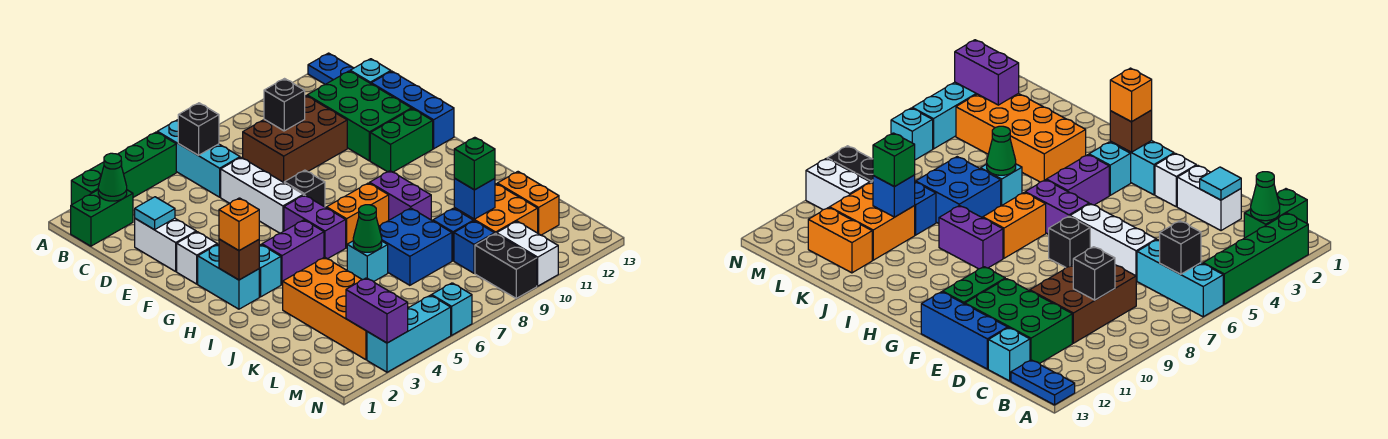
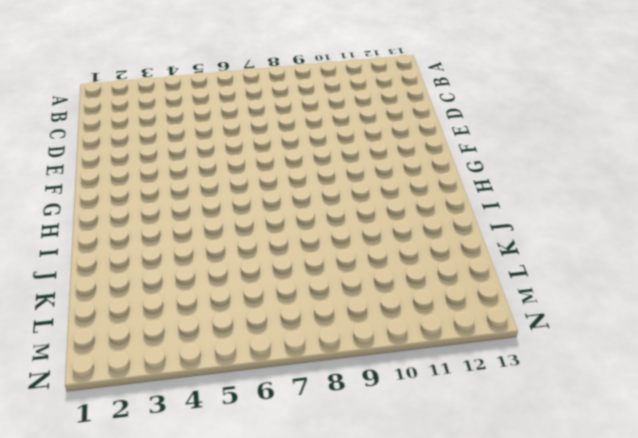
none -> green 1x4 brick [71,132,176,205]
none -> cyan 1x3 brick [157,120,240,197]
none -> blue 1x2 plate [308,53,353,84]
none -> green 1x2 brick [71,190,133,246]

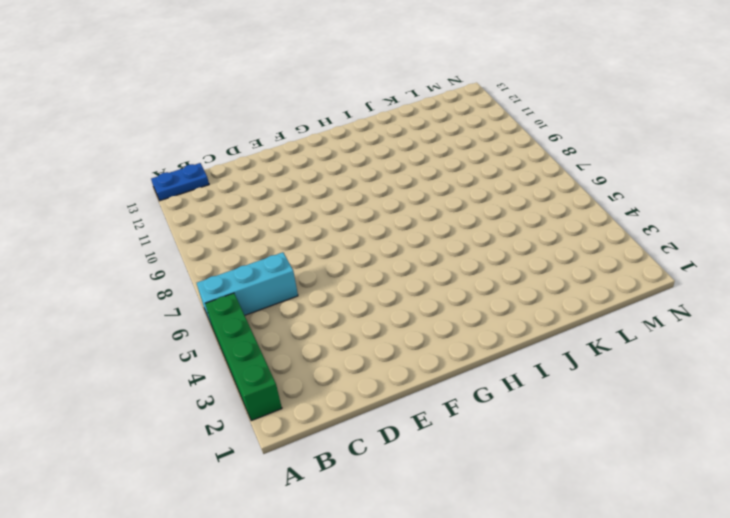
none -> green 1x2 brick [71,190,133,246]
none -> brown 2x3 brick [243,96,347,182]
none -> green 2x3 brick [307,71,411,161]
none -> cyan 1x1 brick [350,59,391,84]

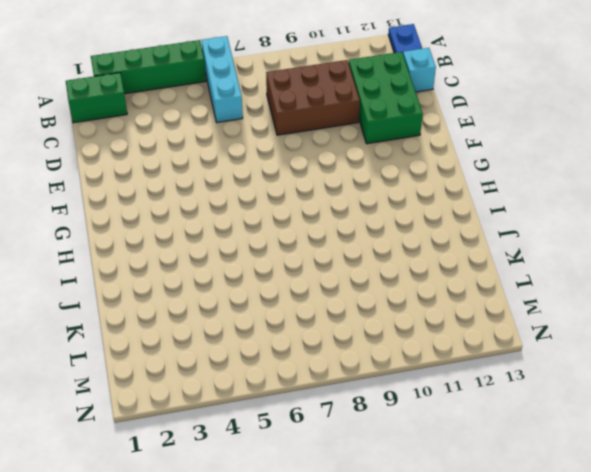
none -> white 1x2 brick [135,218,196,271]
none -> white 1x3 brick [221,157,303,233]
none -> blue 1x3 brick [371,71,454,149]
none -> white 1x1 brick [177,232,217,284]

